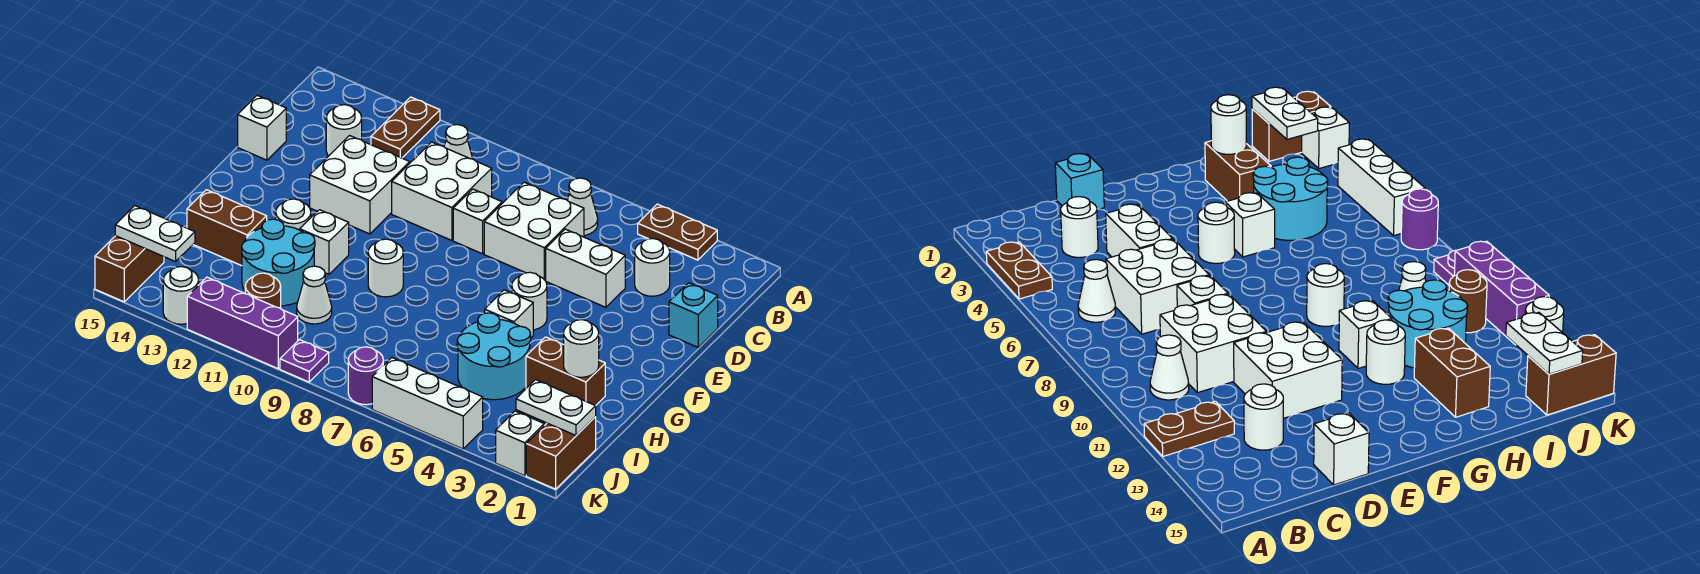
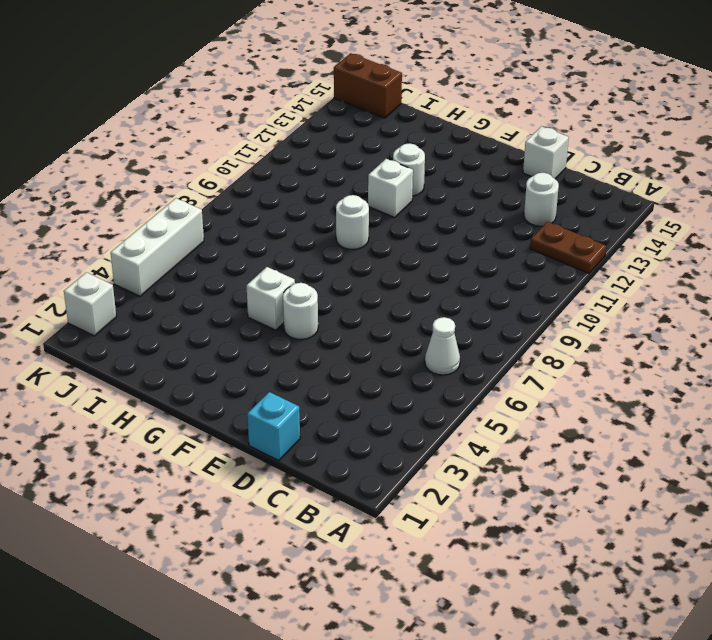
none -> brown 1x2 plate [638,204,717,260]
none -> white 1x1 cone [444,125,473,159]
none -> white 1x1 round brick [635,239,670,296]
none -> white 2x2 brick [484,182,584,280]

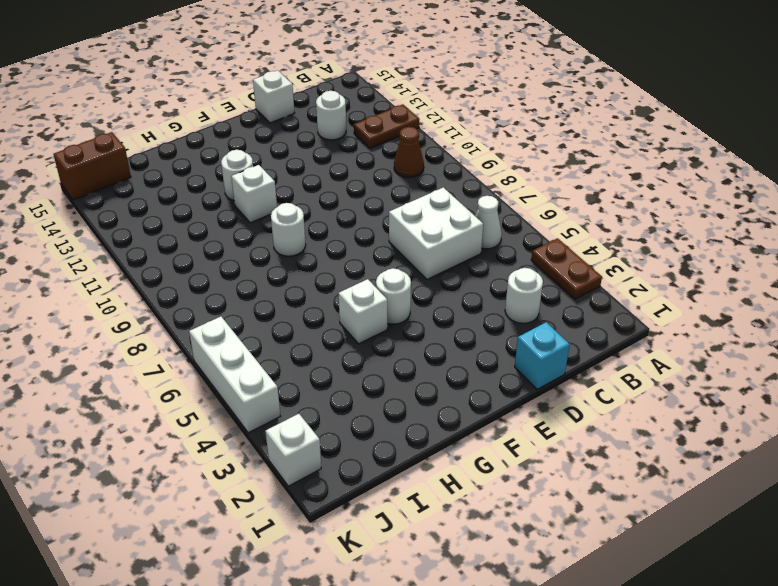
brown 1x1 cone [394,127,424,177] -> white 1x1 cone [444,125,473,159]
none -> white 2x2 brick [392,142,492,241]
none -> white 1x2 brick [546,229,625,307]
none -> white 1x1 brick [453,189,502,254]
none -> white 2x2 brick [310,136,410,234]

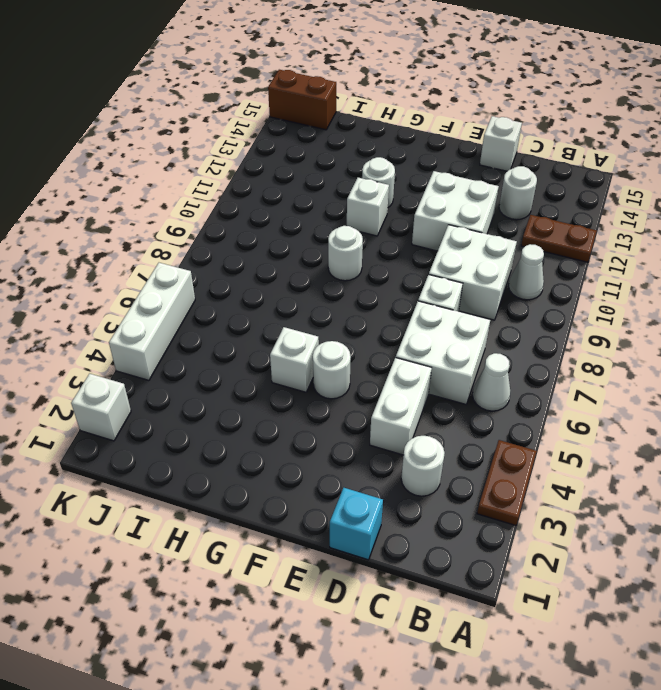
none -> brown 1x2 brick [526,337,605,406]
none -> cyan 2x2 round brick [457,313,531,400]
none -> cyan 2x2 round brick [242,219,315,306]
none -> brown 1x2 brick [187,190,267,266]

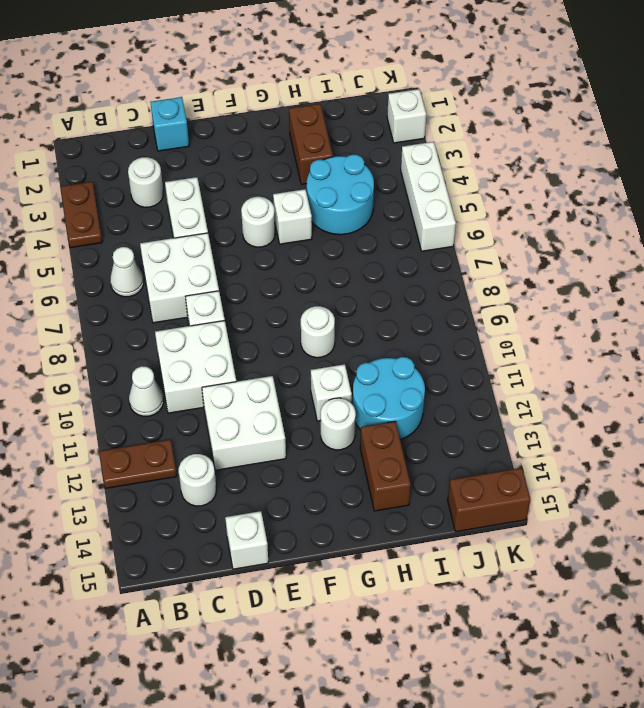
none -> white 1x1 cone [297,266,332,324]
none -> brown 1x2 brick [526,417,596,489]
none -> brown 1x1 round brick [245,273,281,308]
none -> purple 1x1 round brick [348,347,383,405]

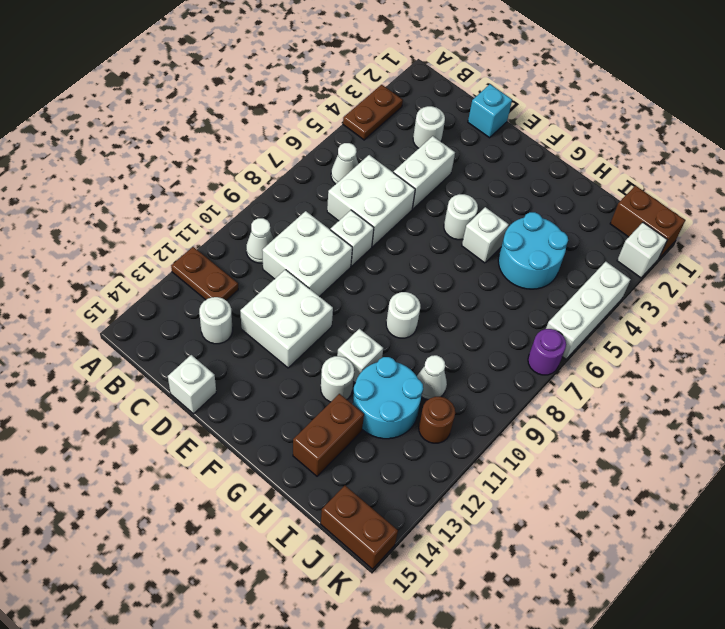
none -> brown 1x2 brick [526,337,605,406]
none -> purple 1x1 plate [280,340,329,382]
none -> purple 1x3 brick [187,277,298,369]
none -> white 1x1 round brick [163,267,199,324]

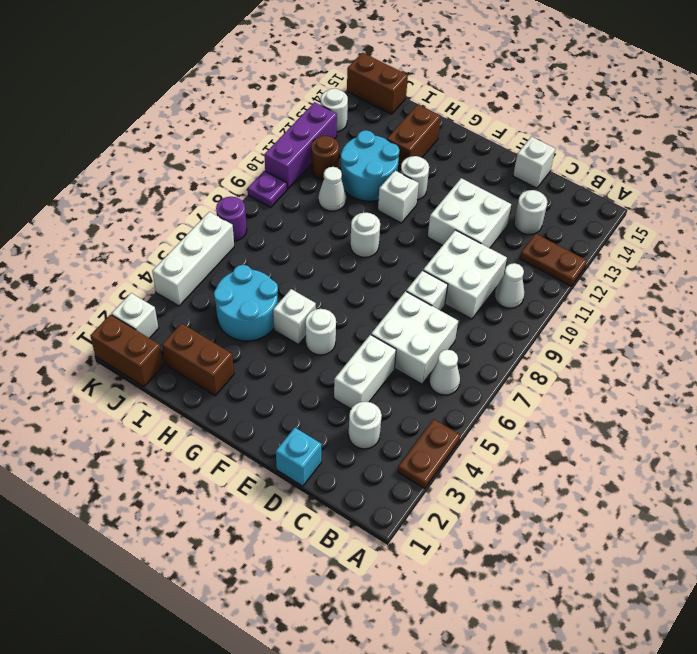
brown 1x2 brick [162,323,234,396] -> brown 1x2 brick turned to [526,337,605,406]
none -> white 1x1 round brick [564,320,599,377]
none -> white 1x2 plate [516,380,596,435]
none -> white 1x2 plate [115,206,195,262]

